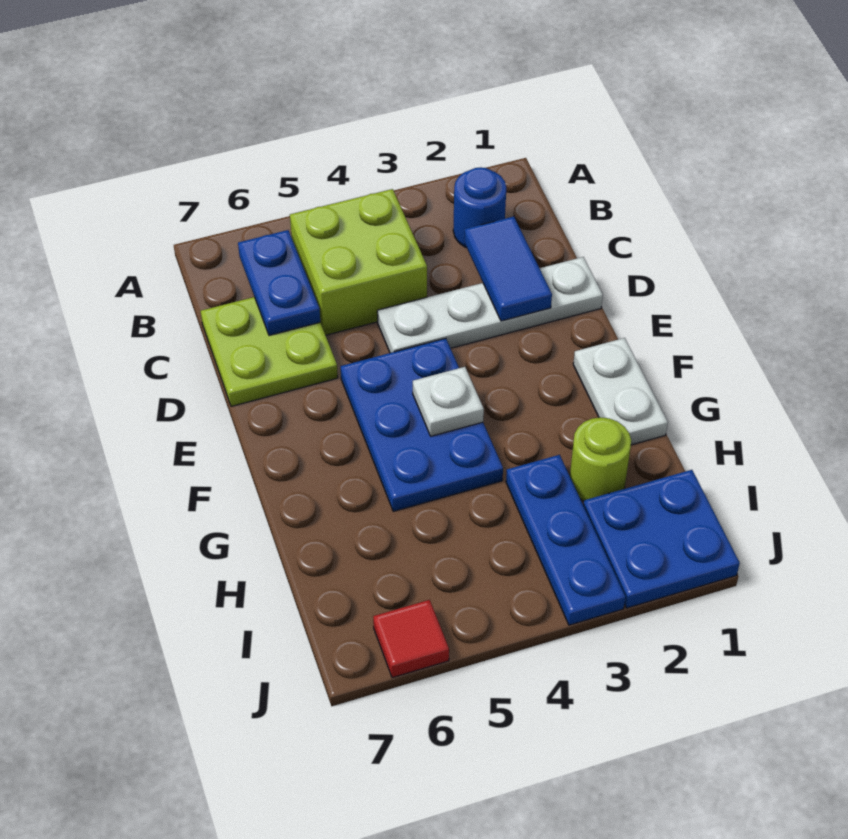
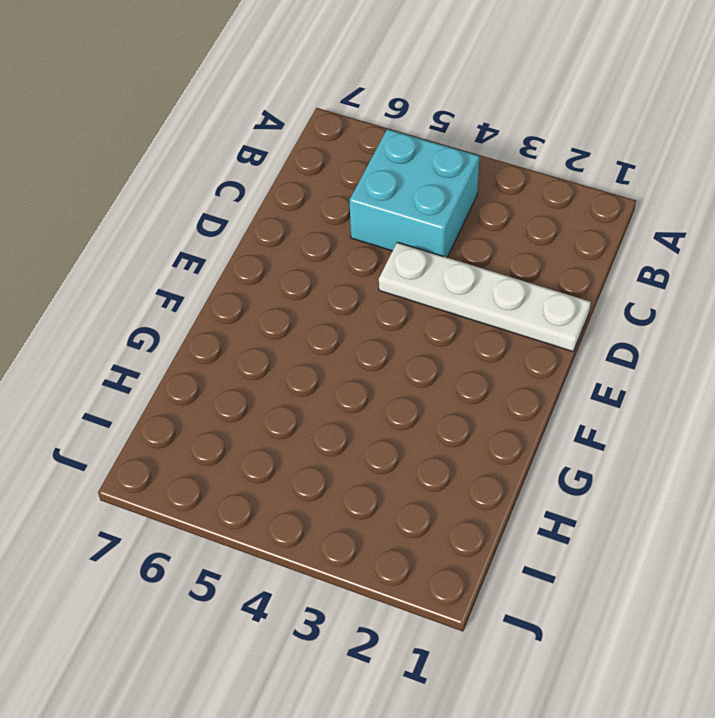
cyan 2x2 brick [349,129,479,257] -> lime 2x2 brick [290,189,427,335]
none -> blue 1x1 round brick [453,167,506,247]
none -> lime 2x2 plate [201,297,338,406]
none -> blue 2x3 plate [341,338,503,511]

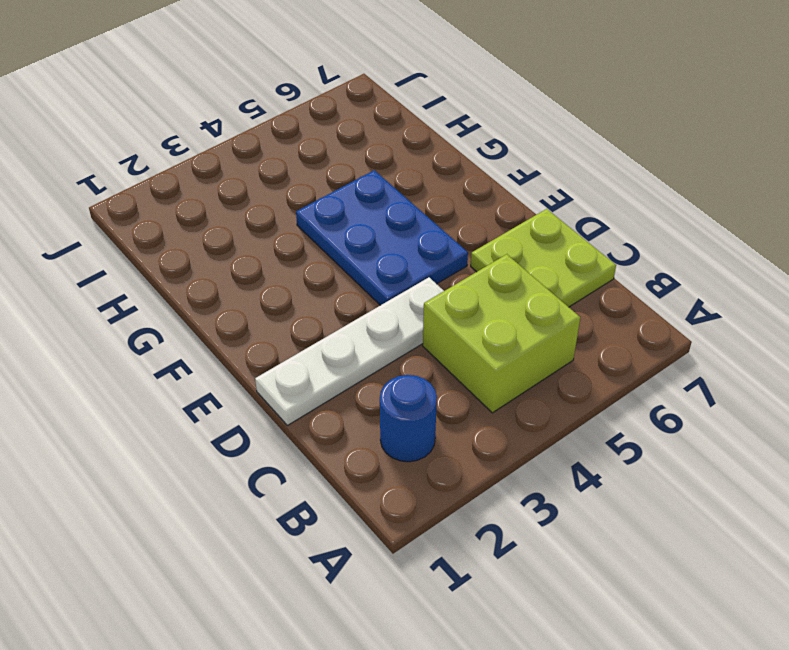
none -> white 1x2 plate [573,338,668,445]
none -> lime 1x1 round brick [570,417,631,501]
none -> blue 1x3 plate [506,455,625,625]

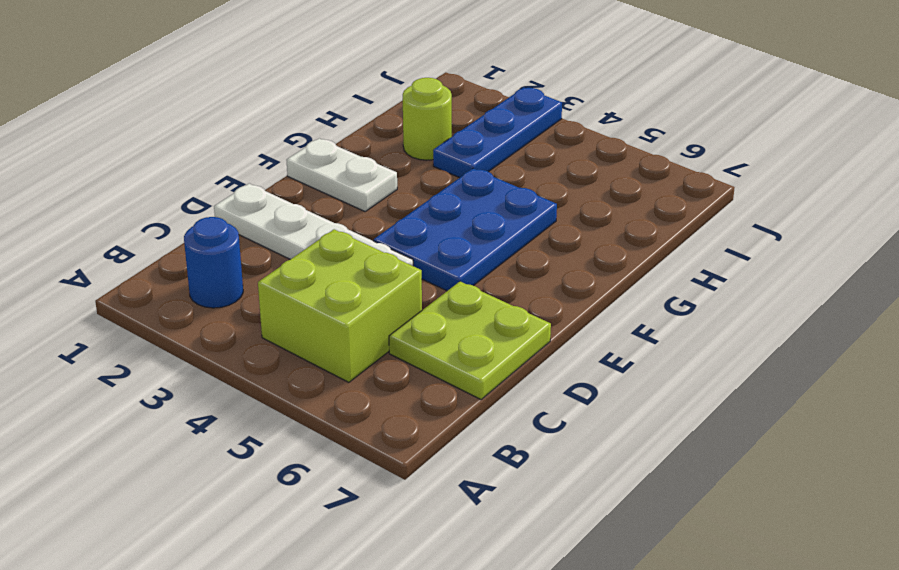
white 1x2 plate [287,138,397,211] -> white 1x2 plate turned to [573,338,668,445]
none -> blue 2x2 plate [583,470,740,608]
none -> red 1x1 tile [373,600,449,678]
none -> blue 1x2 plate [238,230,320,336]

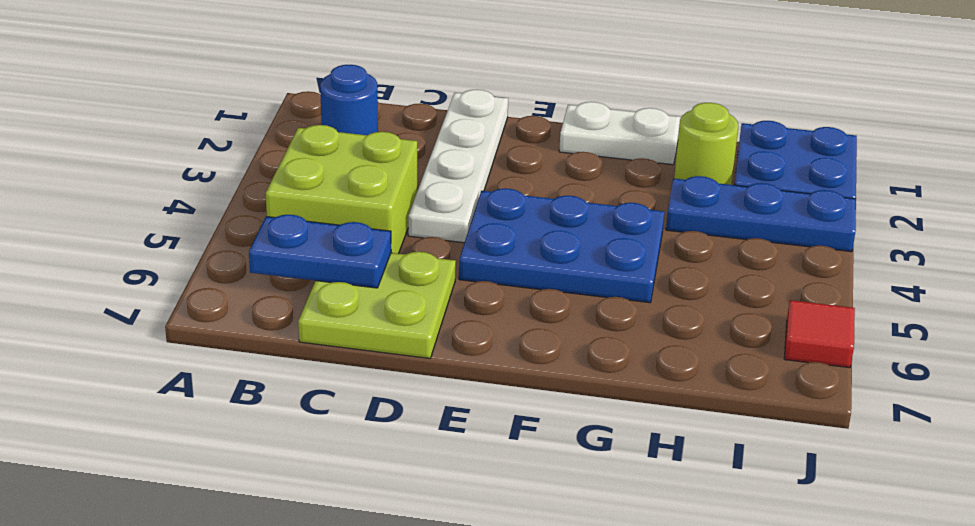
none -> blue 1x2 tile [465,216,552,321]
none -> white 1x1 plate [413,367,484,436]

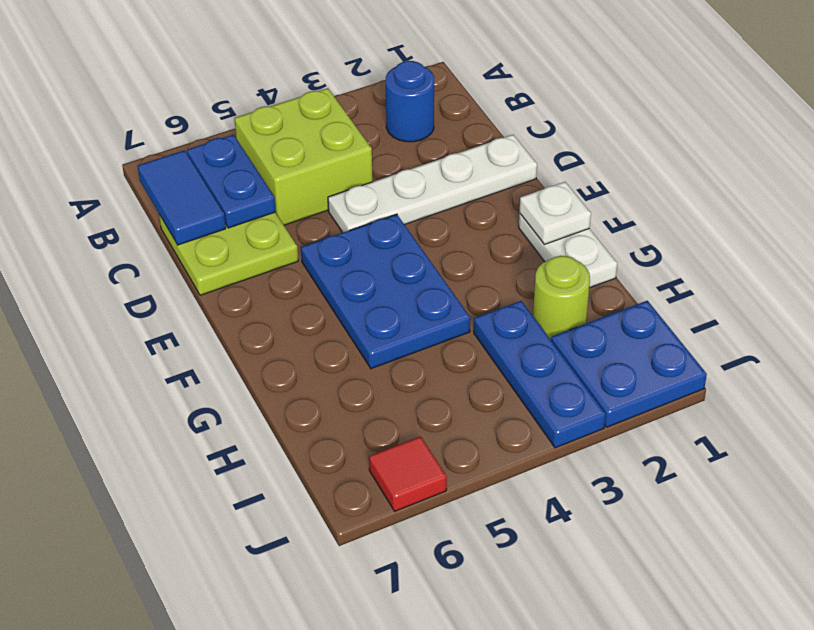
blue 1x2 tile [138,150,226,245] -> blue 1x2 tile moved to [465,216,552,321]
white 1x1 plate [520,182,591,245] -> white 1x1 plate moved to [413,367,484,436]

